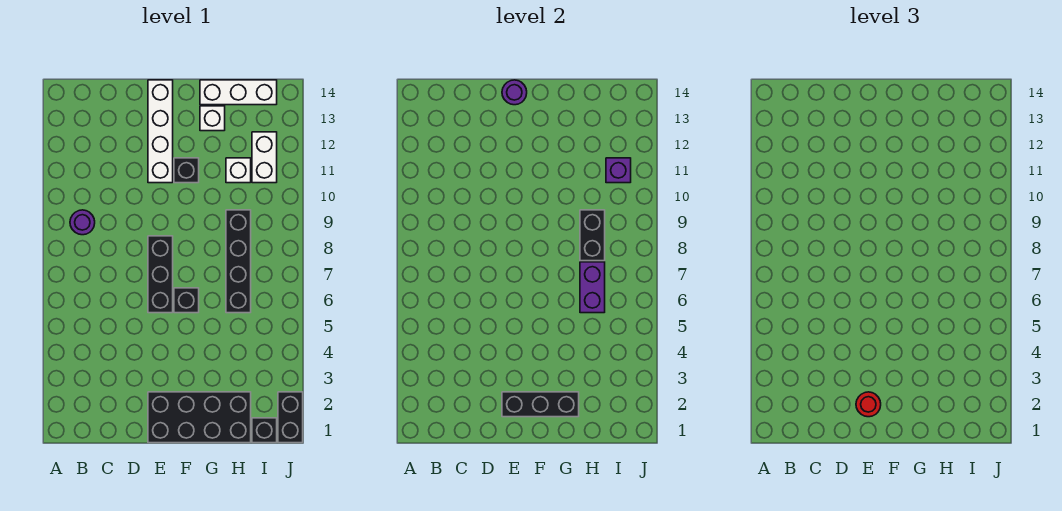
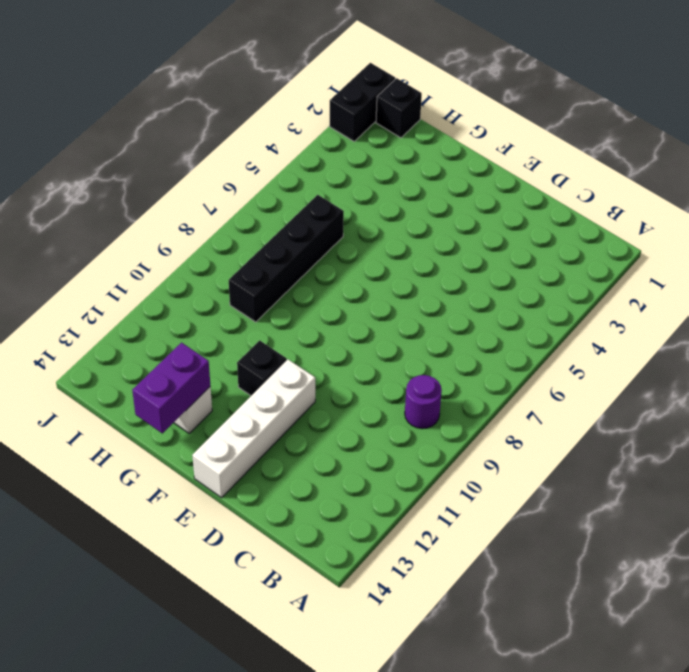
purple 1x2 brick [132,343,210,433] -> purple 1x2 brick moved to [580,262,605,313]
none -> black 2x4 brick [148,392,251,443]
none -> black 1x3 brick [148,236,173,313]
none -> black 1x1 brick [174,288,199,313]

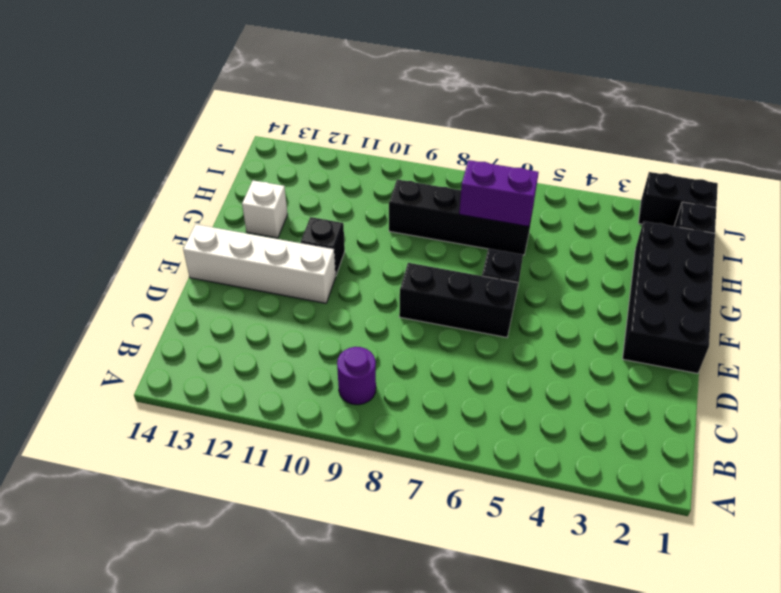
none -> white 1x3 brick [200,80,277,105]
none -> white 1x1 brick [226,158,251,183]
none -> white 1x2 brick [252,132,277,183]

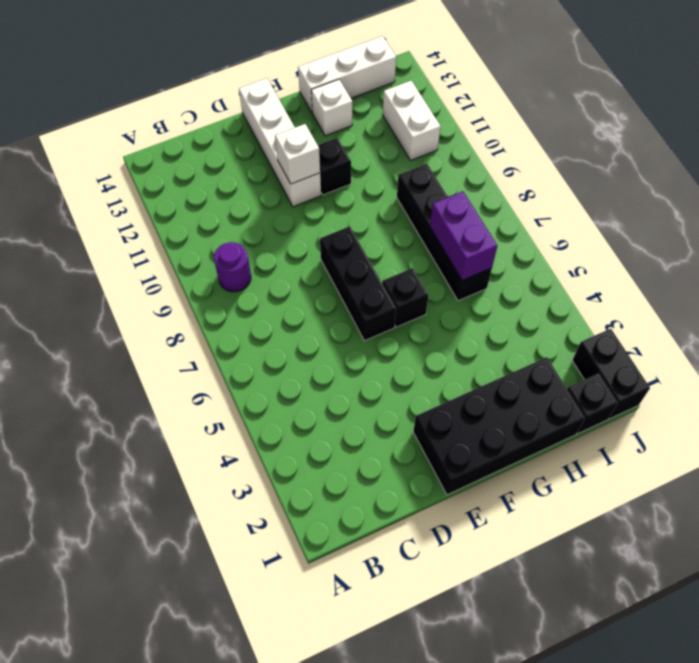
white 1x1 brick [275,124,320,184] -> white 1x1 brick moved to [226,158,251,183]
none -> black 1x3 brick [502,392,579,417]
none -> purple 1x1 round brick [502,80,527,105]
none -> black 1x2 brick [580,210,605,261]

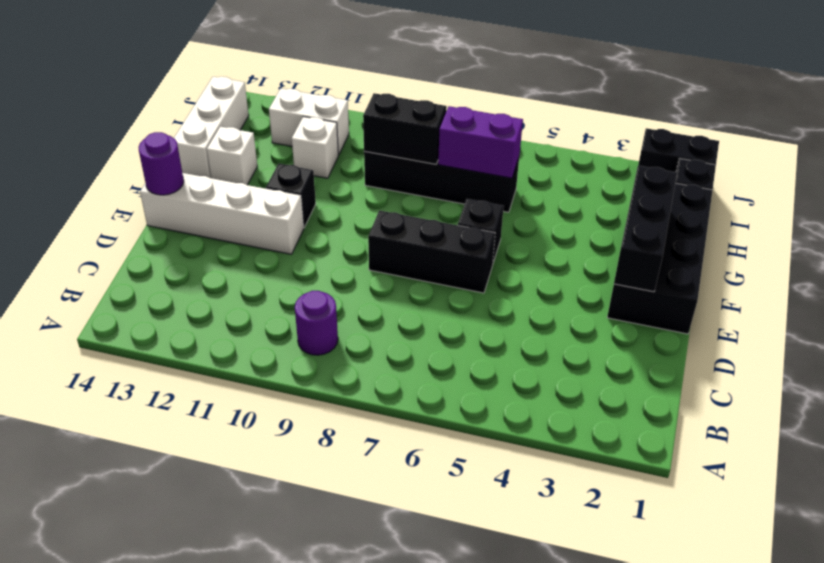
none -> purple 1x1 brick [606,158,631,183]
none -> red 1x1 round brick [856,392,881,417]

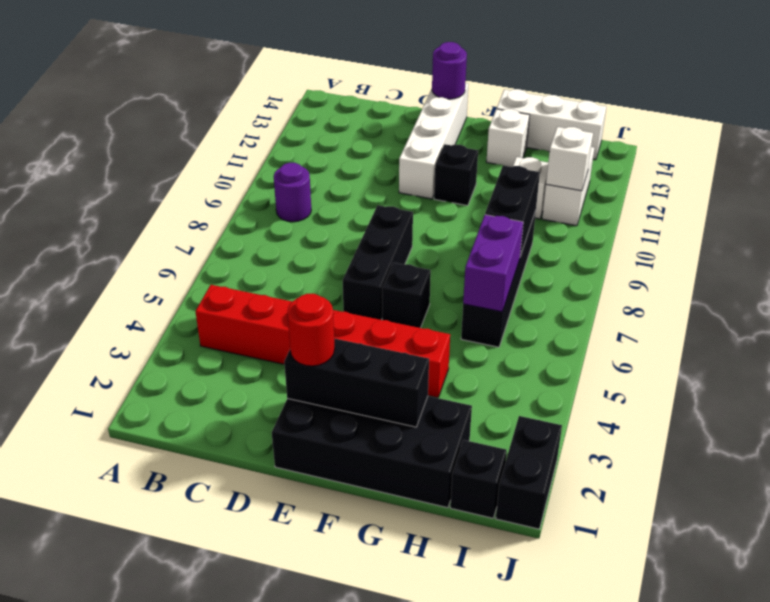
red 1x6 brick [195,285,450,398] -> none
white 1x1 brick [546,127,593,191] -> purple 1x1 brick [606,158,631,183]

